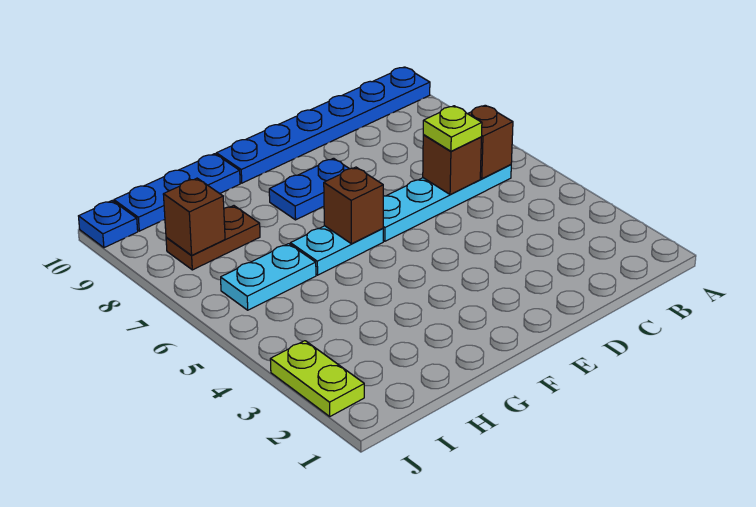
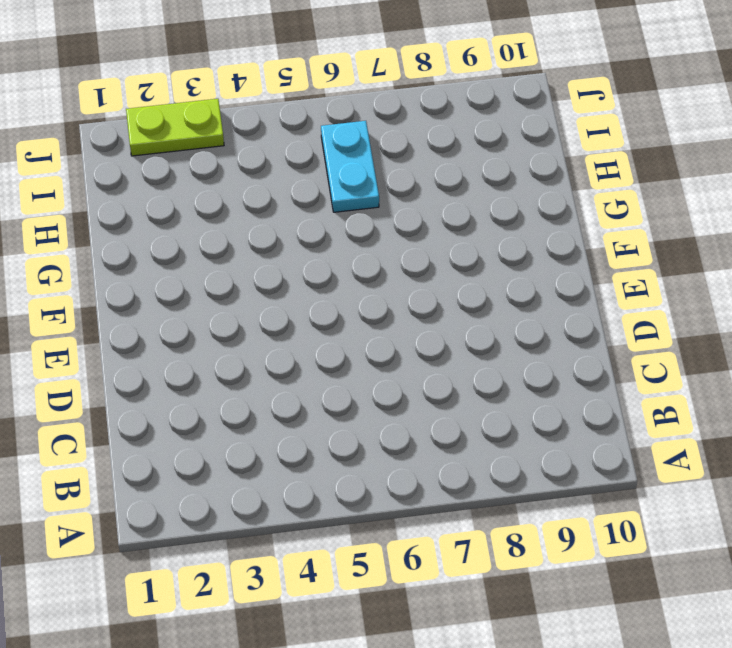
none -> blue 1x6 plate [216,67,430,183]
none -> cyan 1x4 plate [383,165,511,241]
none -> blue 1x2 plate [269,158,349,220]

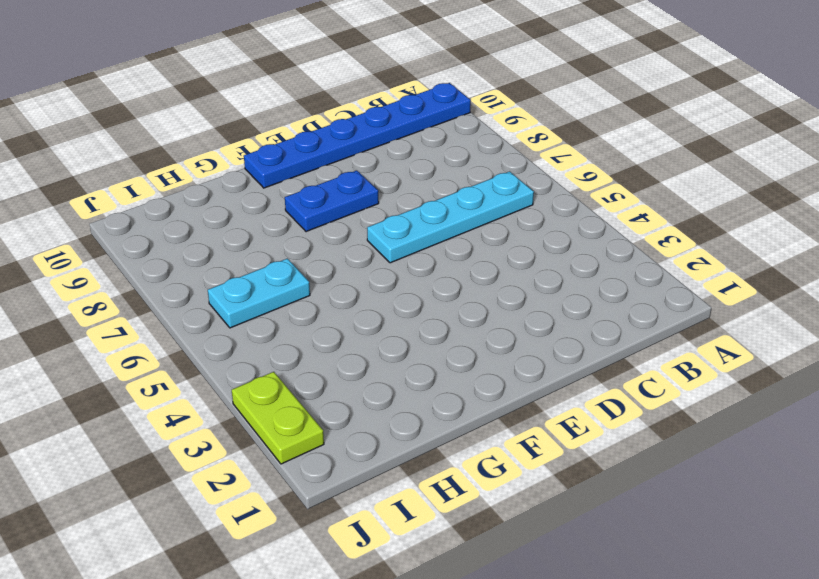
none -> cyan 1x2 plate [290,226,383,275]
none -> blue 1x3 plate [114,154,240,231]
none -> brown 1x2 plate [166,206,260,270]

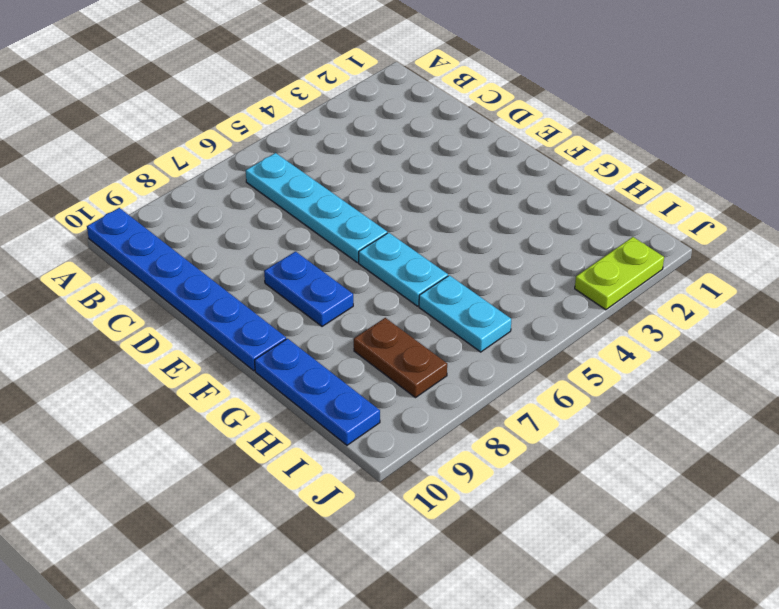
none -> blue 1x1 plate [79,201,138,248]
none -> brown 1x1 brick [468,105,513,179]
none -> brown 1x1 brick [423,135,481,195]

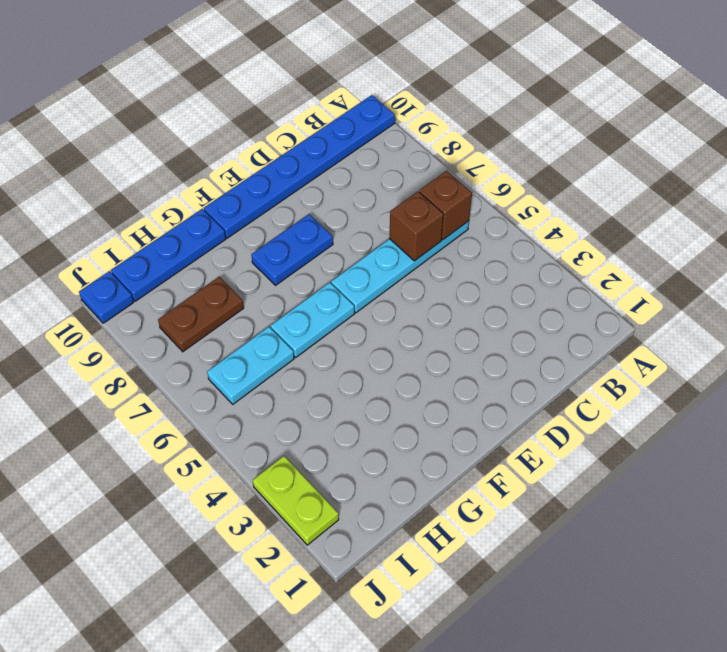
none -> brown 1x1 brick [324,167,383,244]
none -> brown 1x1 brick [163,178,225,256]
none -> lime 1x1 plate [423,106,482,151]

